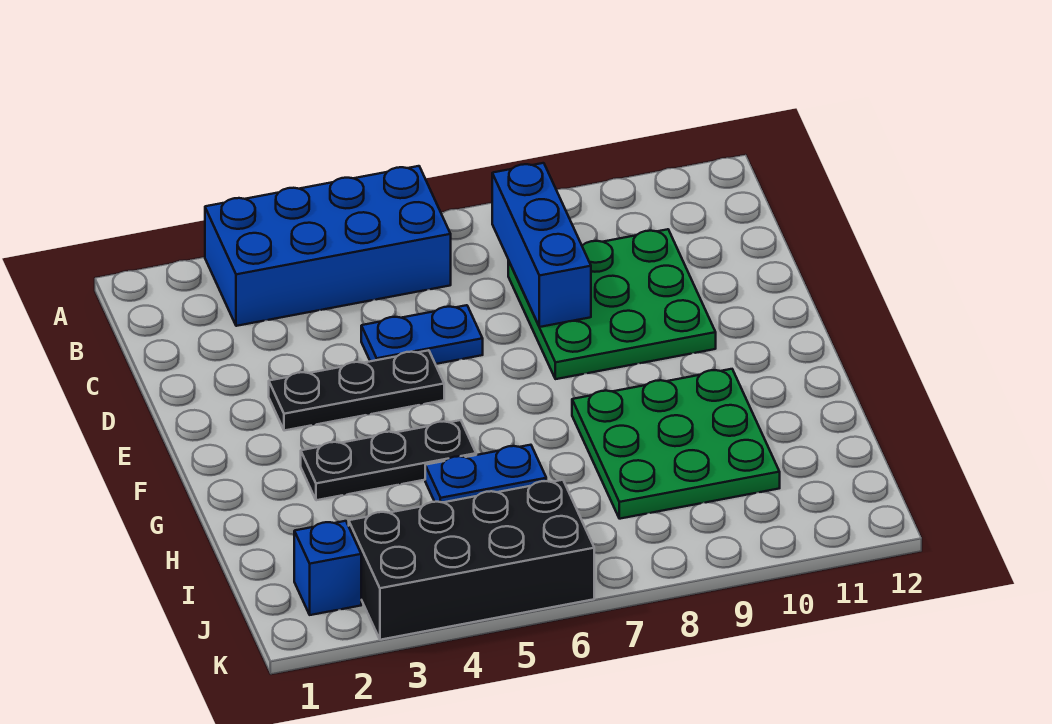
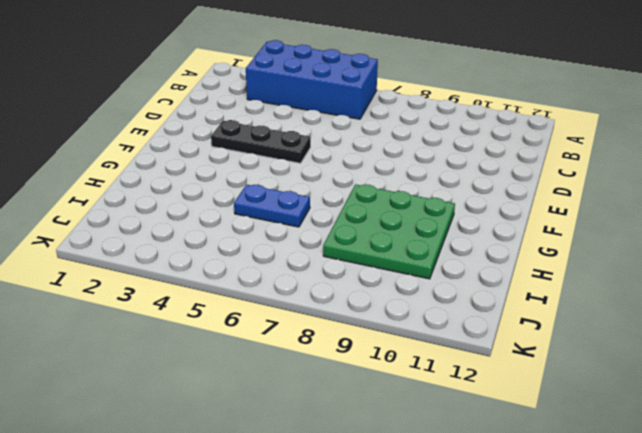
none -> green 3x3 plate [508,229,716,379]
none -> blue 1x2 plate [361,305,483,364]

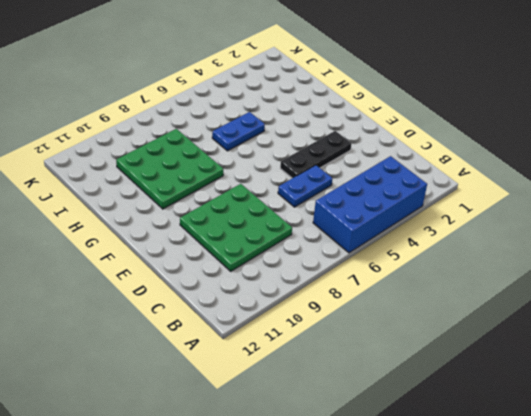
none -> black 1x3 plate [301,420,476,500]
none -> blue 1x1 brick [294,521,361,615]

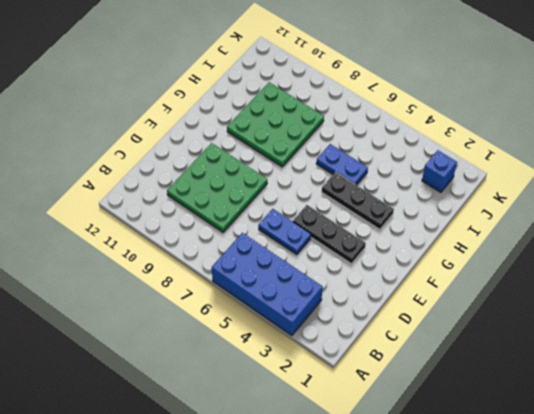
none -> black 2x4 brick [349,480,594,640]
none -> blue 1x3 brick [492,163,591,327]

